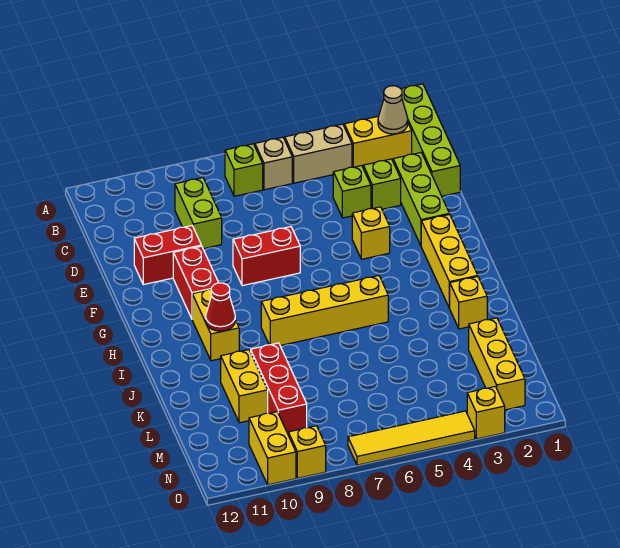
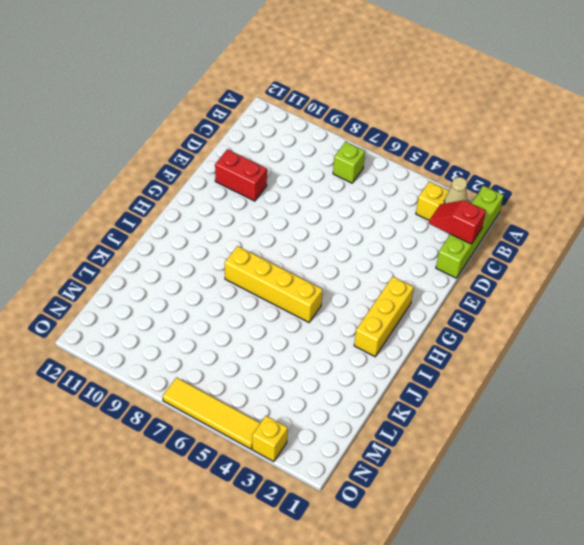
red 1x2 slope [429,200,486,244] -> none
none -> tan 1x2 brick [285,124,352,183]
none -> tan 1x1 brick [255,137,292,190]
none -> lime 1x2 brick [175,178,222,249]

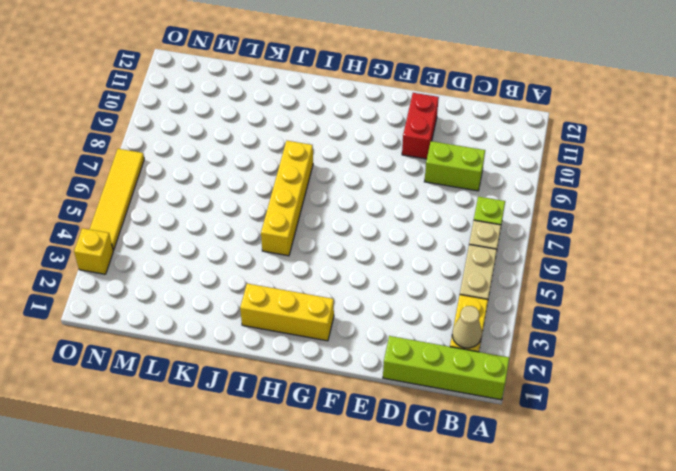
none -> lime 1x3 brick [393,153,449,245]
none -> lime 1x1 brick [363,159,401,209]
none -> lime 1x1 brick [333,166,371,218]

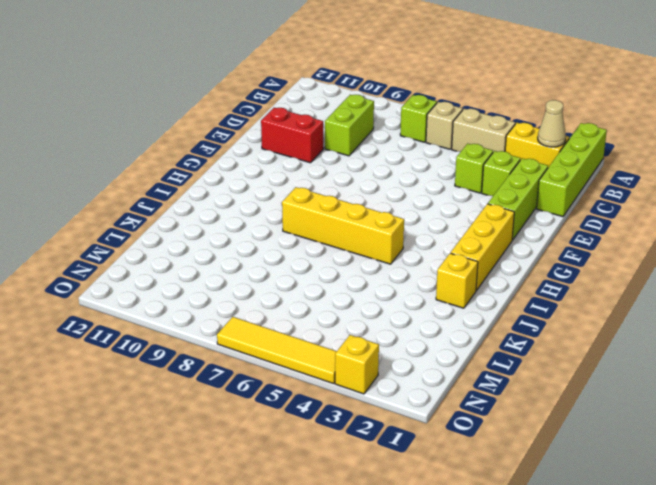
none -> yellow 1x1 brick [352,207,390,259]
none -> red 1x2 brick [233,227,300,286]
none -> red 1x2 brick [173,246,218,319]

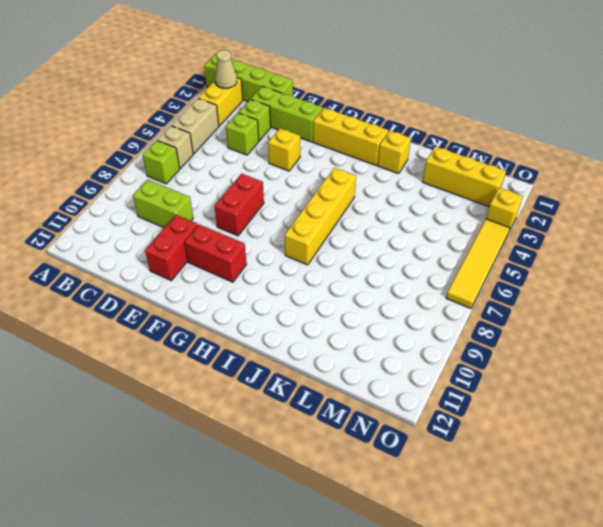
none -> yellow 1x2 brick [192,289,239,361]
none -> red 1x3 brick [251,343,307,434]
none -> yellow 1x2 brick [221,350,268,423]

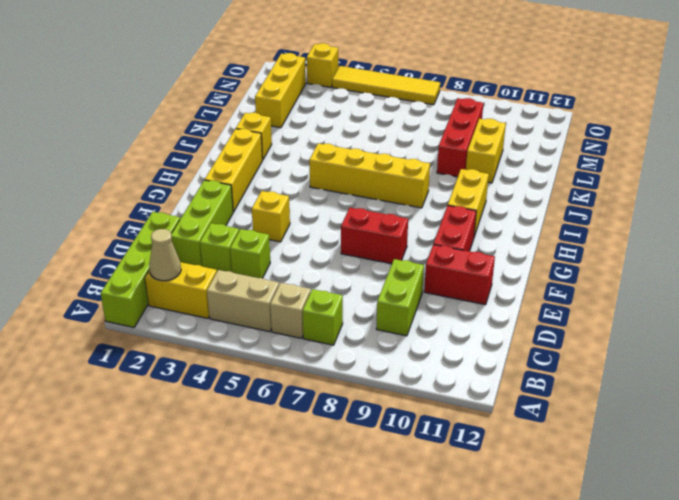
none -> yellow 1x2 brick [249,412,296,485]
none -> yellow 1x1 brick [288,426,326,478]
none -> red 1x1 cone [206,283,235,331]

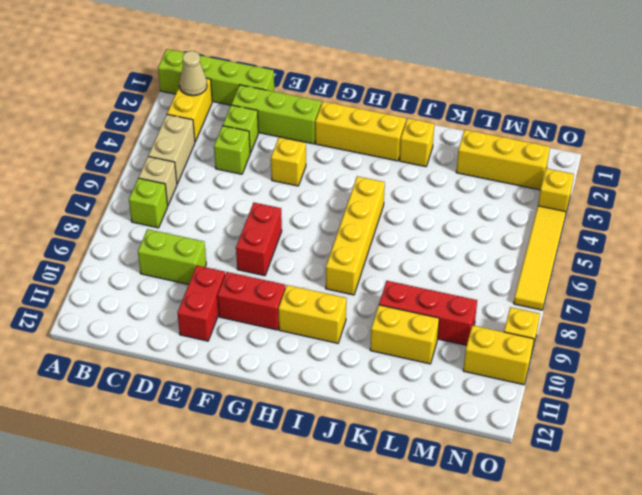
none -> red 1x1 cone [206,283,235,331]

